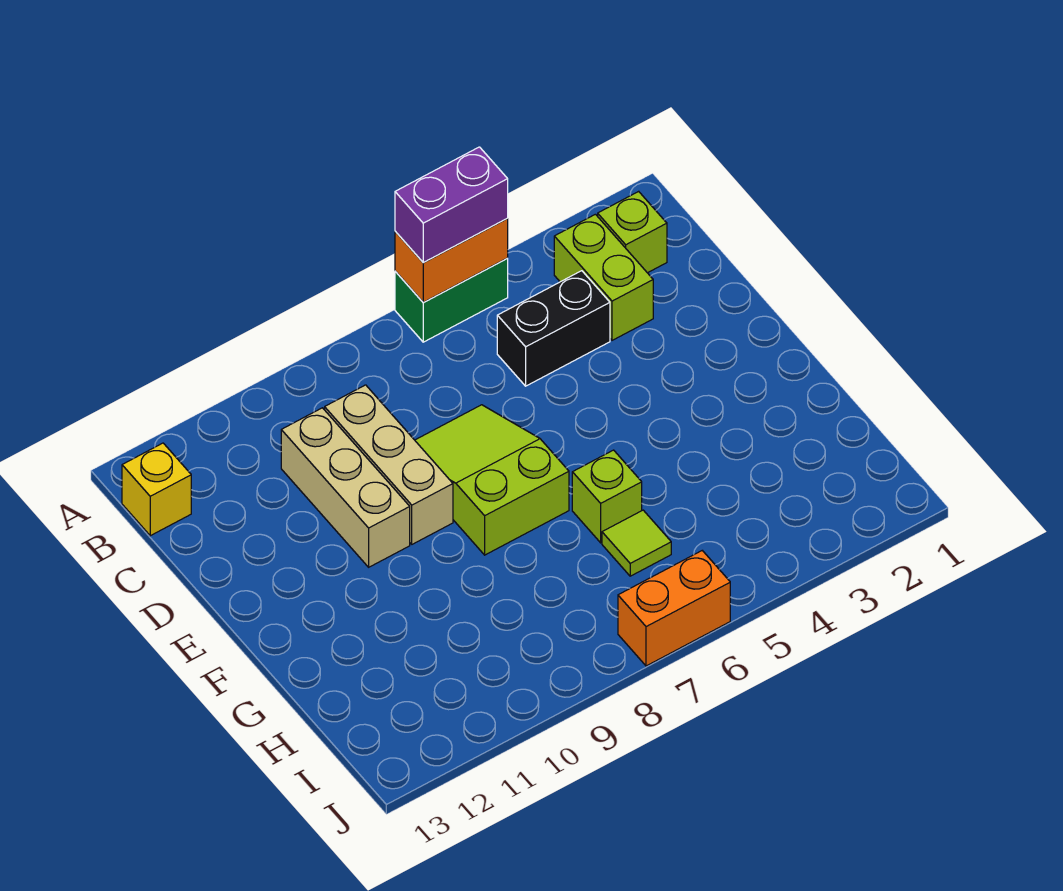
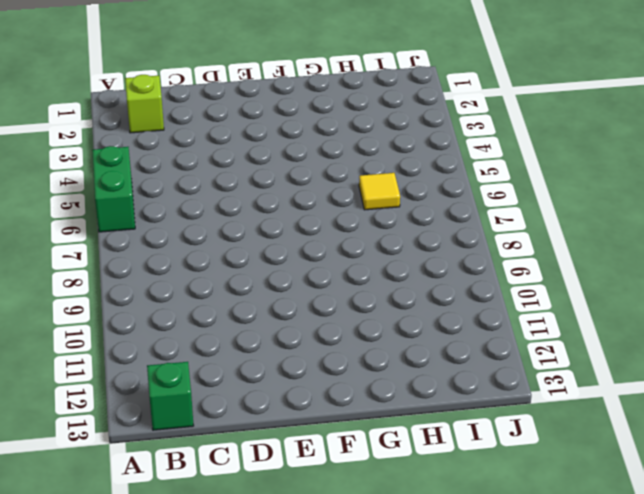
green 1x1 brick [147,362,194,430] -> yellow 1x1 brick [122,443,191,536]
yellow 1x1 tile [359,173,400,210] -> lime 1x1 tile [602,510,671,576]
none -> lime 1x2 brick [554,214,653,340]
none -> black 1x2 brick [497,271,610,386]
none -> tan 1x3 brick [325,385,453,544]

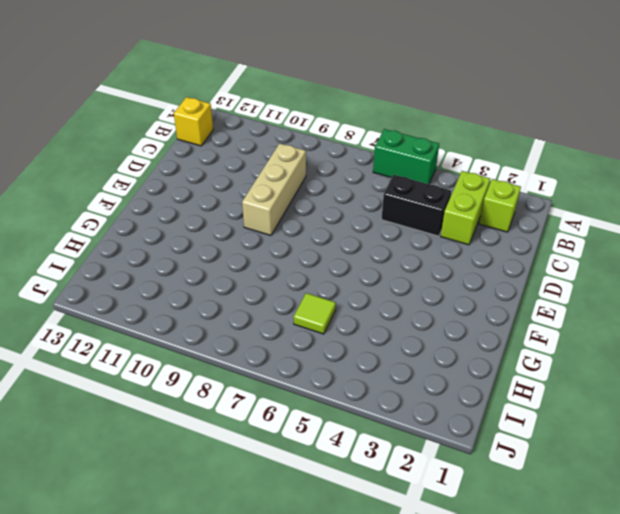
none -> tan 1x3 brick [281,408,410,567]
none -> lime 2x3 slope [415,405,569,555]
none -> lime 1x1 brick [572,450,642,543]

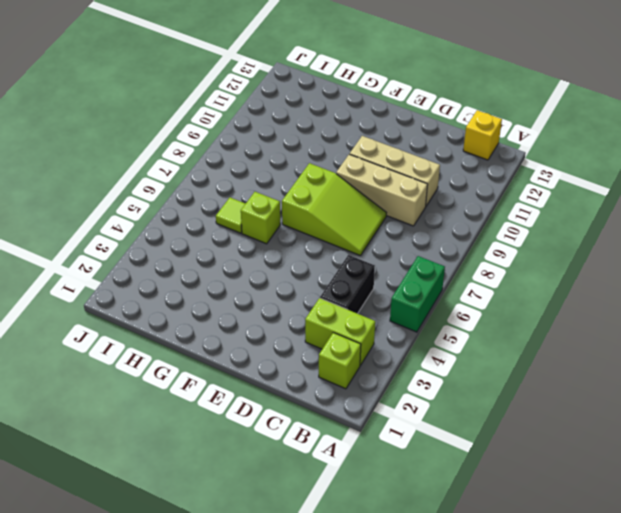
none -> orange 1x2 brick [618,551,730,666]
none -> orange 1x2 brick [395,219,508,302]
none -> purple 1x2 brick [395,147,508,262]

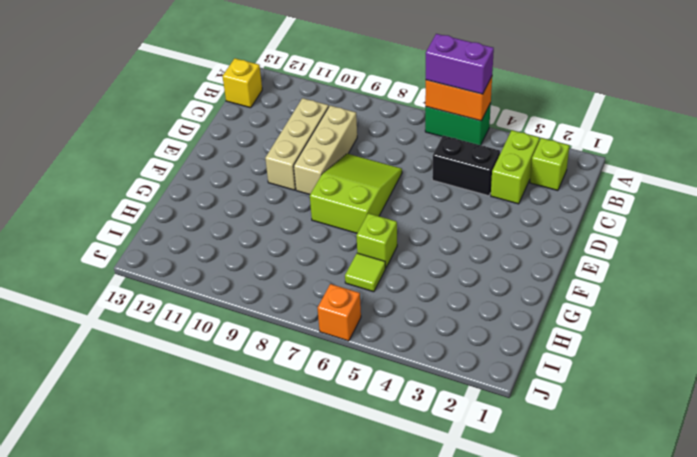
orange 1x1 brick [318,284,361,341] -> orange 1x2 brick [618,551,730,666]

